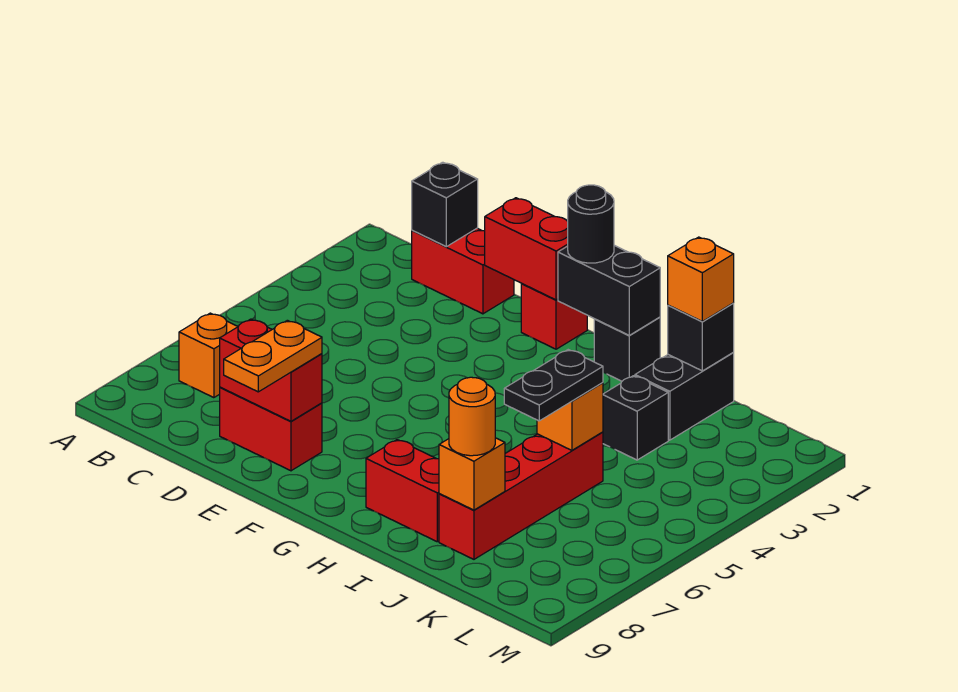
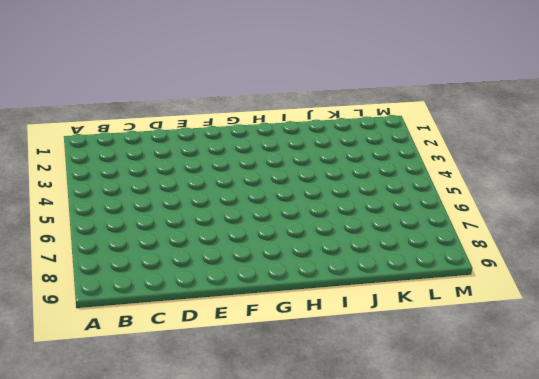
none -> orange 1x1 brick [179,313,238,398]
none -> red 1x2 brick [411,228,514,314]
none -> red 1x2 brick [220,387,322,471]

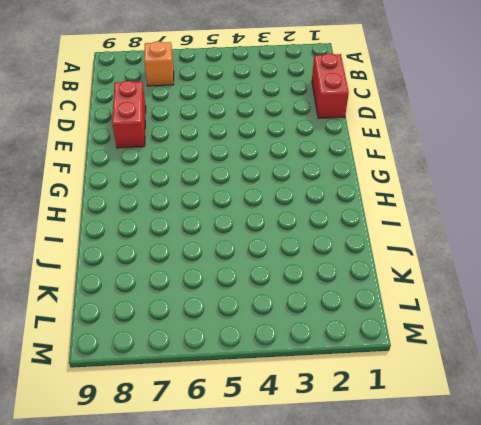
none -> red 1x1 brick [521,284,587,349]
none -> black 1x1 brick [594,317,660,381]
none -> red 1x2 brick [366,440,439,542]

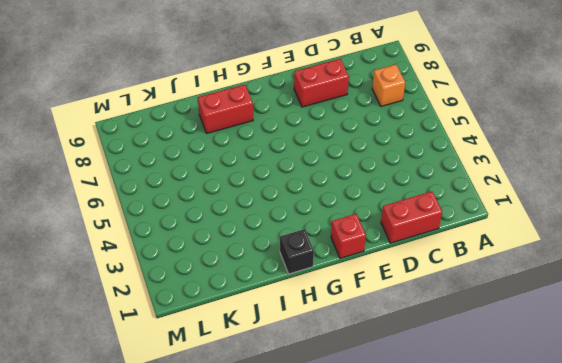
none -> black 1x2 brick [635,353,734,440]
none -> black 1x1 brick [603,376,668,460]
none -> red 1x4 brick [439,432,603,559]

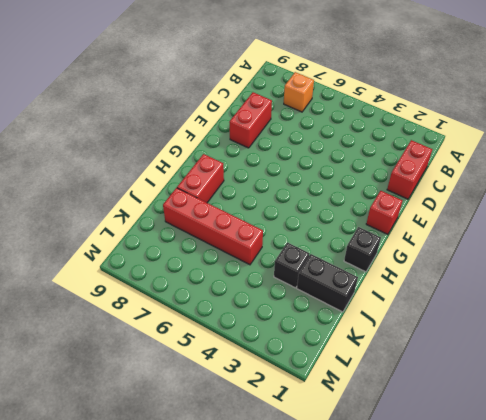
none -> black 1x1 brick [412,162,478,247]
none -> red 1x2 brick [220,319,322,421]
none -> red 1x2 brick [485,198,568,300]

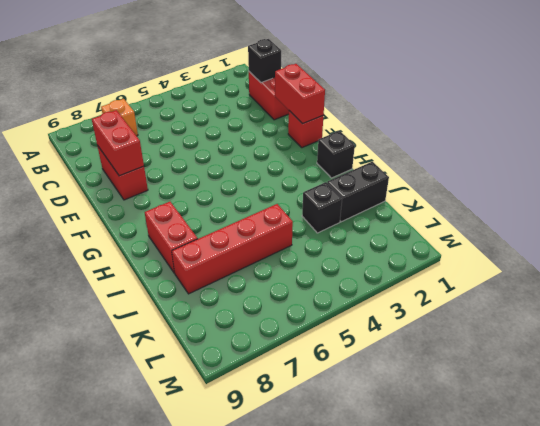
none -> black 1x2 brick [558,245,660,335]
none -> black 1x1 brick [668,303,734,371]
none -> orange 1x1 brick [537,383,603,450]

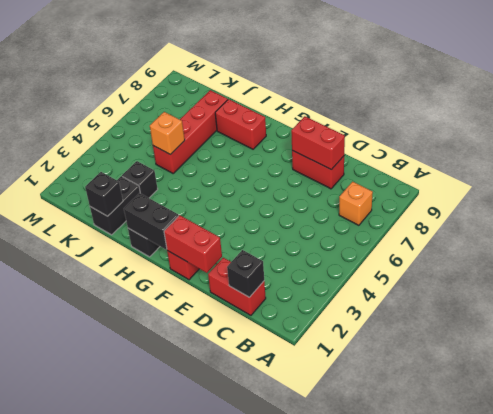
none -> orange 1x1 brick [439,438,505,510]
none -> orange 1x2 plate [224,320,322,392]
none -> black 1x1 round brick [568,185,614,263]

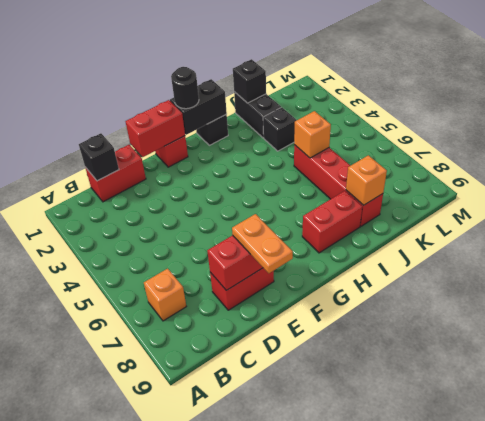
none -> orange 1x1 brick [668,237,734,321]
none -> black 1x2 plate [504,350,603,421]
none -> orange 1x1 round brick [449,377,495,456]

